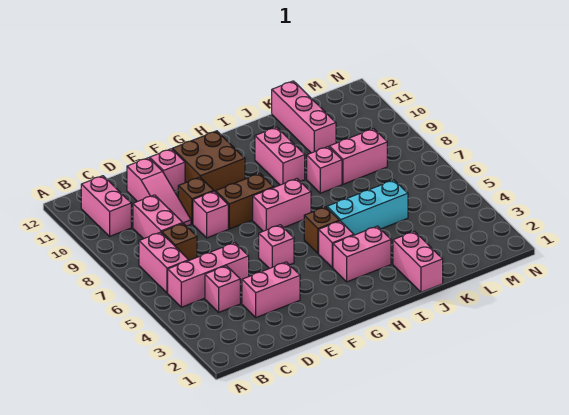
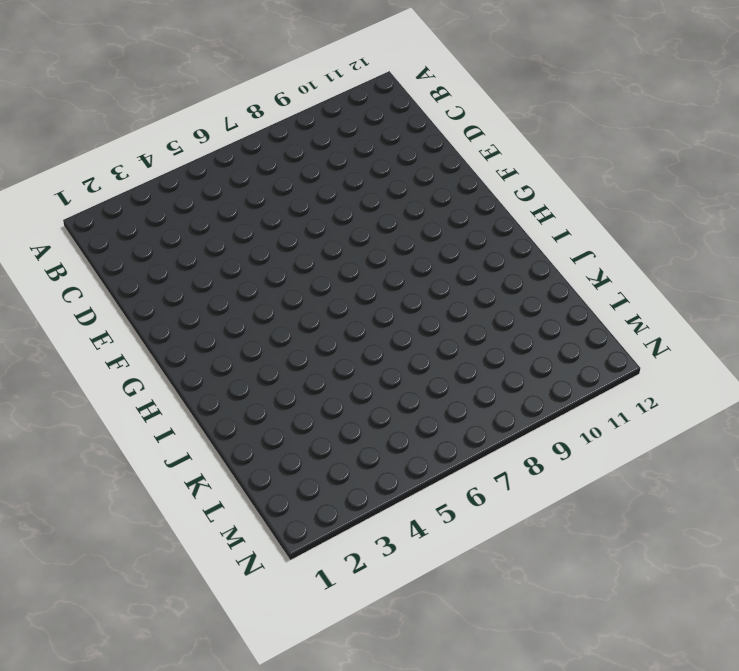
none -> pink 1x3 brick [168,243,249,307]
none -> pink 1x2 brick [139,232,189,293]
none -> pink 1x2 brick [81,176,131,236]

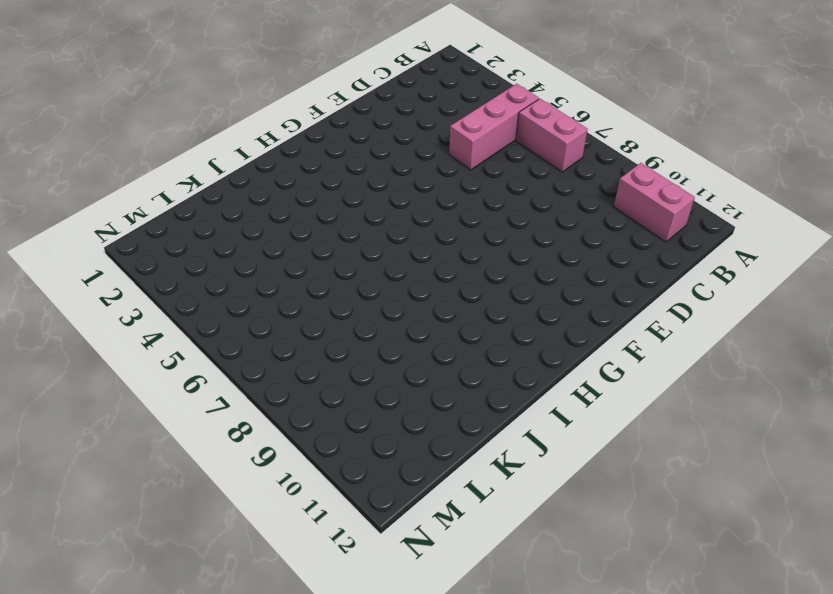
none -> pink 1x1 brick [205,266,240,312]
none -> brown 1x1 brick [162,223,197,260]
none -> pink 1x2 brick [133,195,183,239]

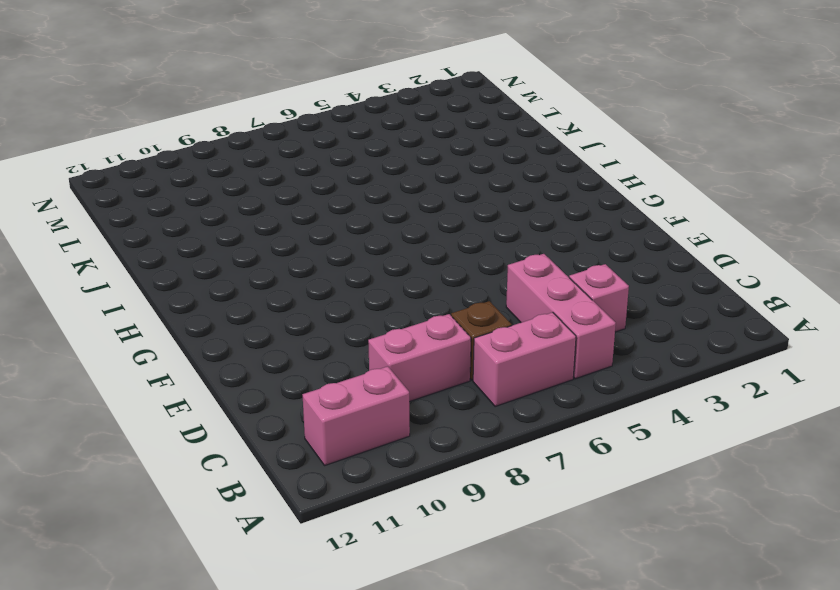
none -> pink 1x2 brick [242,262,300,318]
none -> pink 1x3 slope [127,158,191,226]
none -> pink 1x1 brick [193,191,228,238]

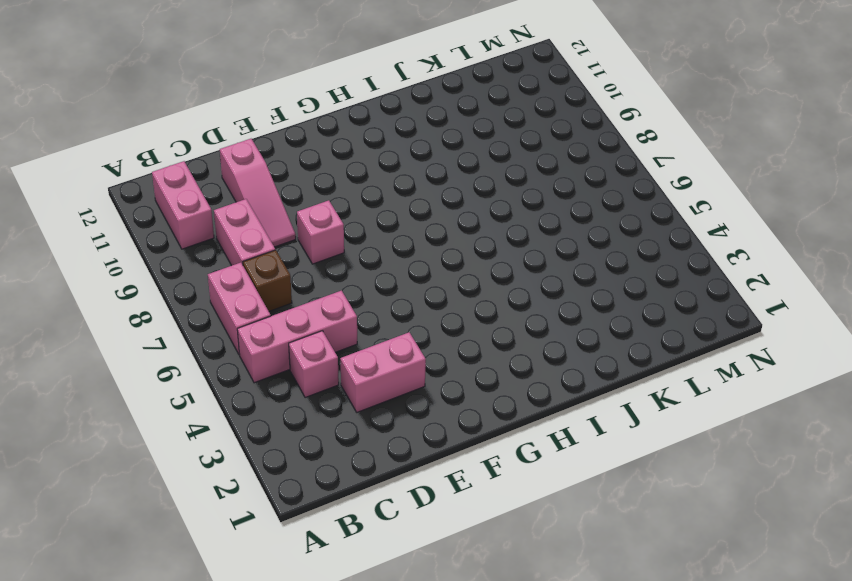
none -> brown 1x1 brick [178,177,214,224]
none -> pink 1x1 brick [150,149,185,191]
none -> pink 1x1 brick [259,225,294,269]

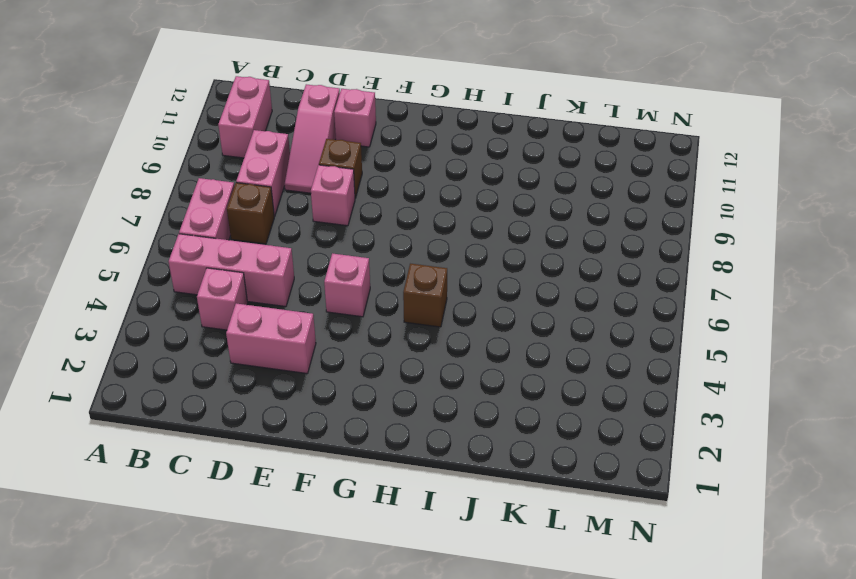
none -> brown 1x2 brick [216,173,274,229]
none -> brown 2x2 brick [172,131,245,192]
none -> pink 1x2 brick [253,179,311,231]

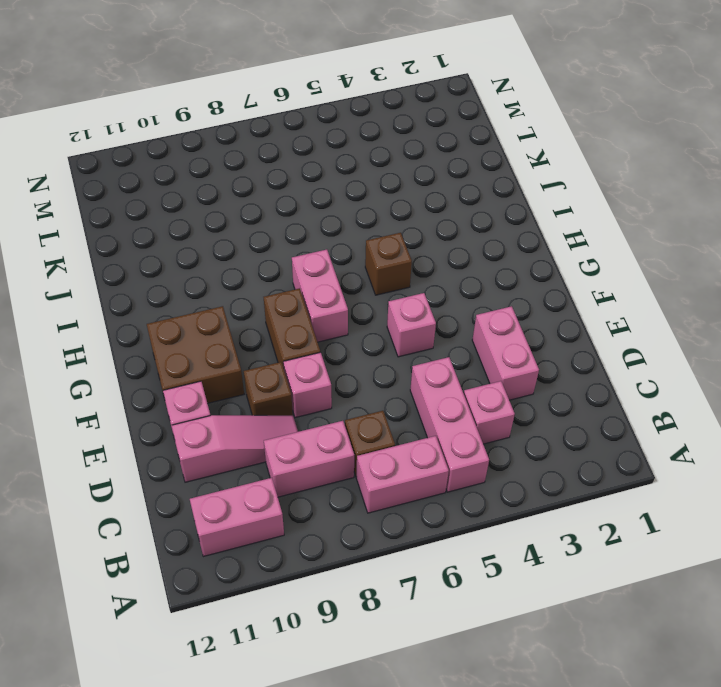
none -> pink 1x2 brick [333,226,391,282]
none -> pink 1x1 brick [319,221,354,268]
none -> cyan 1x3 brick [327,180,408,235]

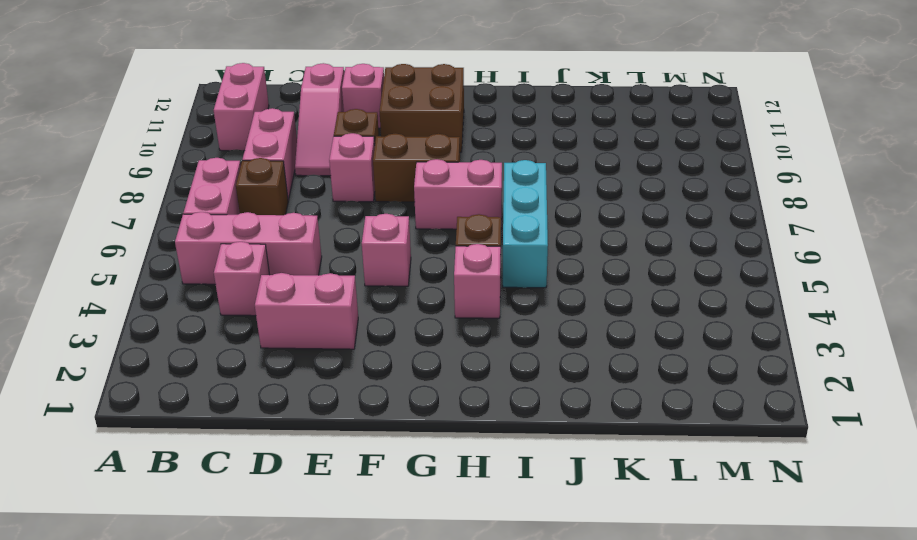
cyan 1x3 brick [503,160,548,288] -> cyan 1x3 brick turned to [327,180,408,235]
none -> pink 1x2 brick [333,226,391,282]
none -> pink 1x2 brick [255,127,305,185]
none -> pink 1x2 brick [393,231,443,292]

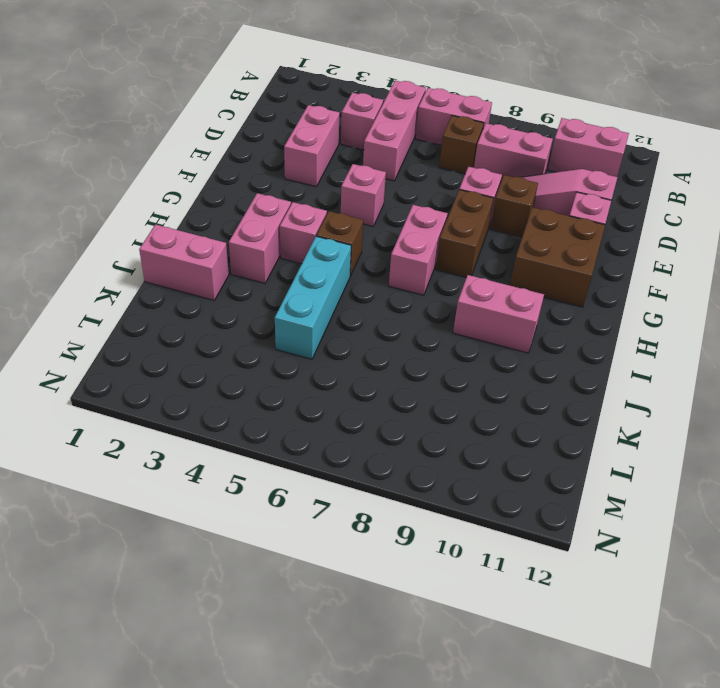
none -> pink 1x1 brick [307,147,342,193]
none -> pink 1x2 brick [329,129,387,184]
none -> pink 1x3 brick [272,81,336,153]

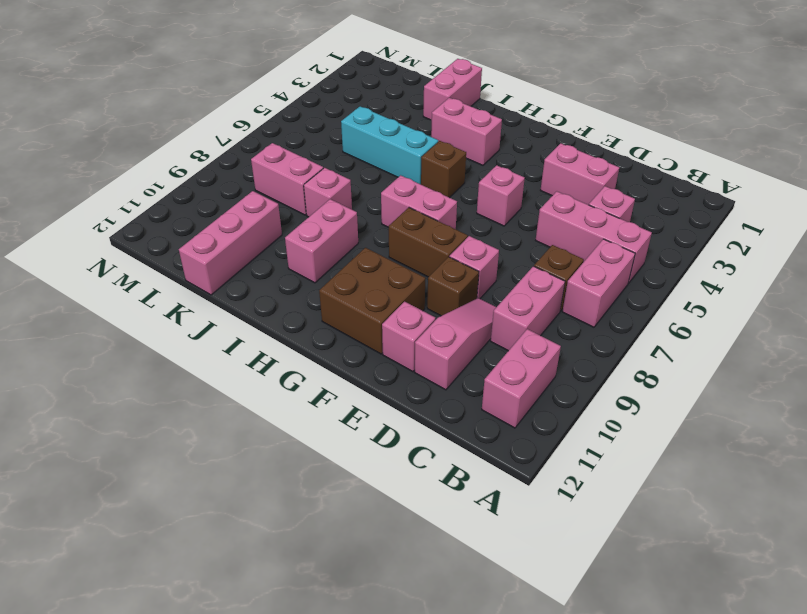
none -> pink 1x1 brick [319,221,354,268]

